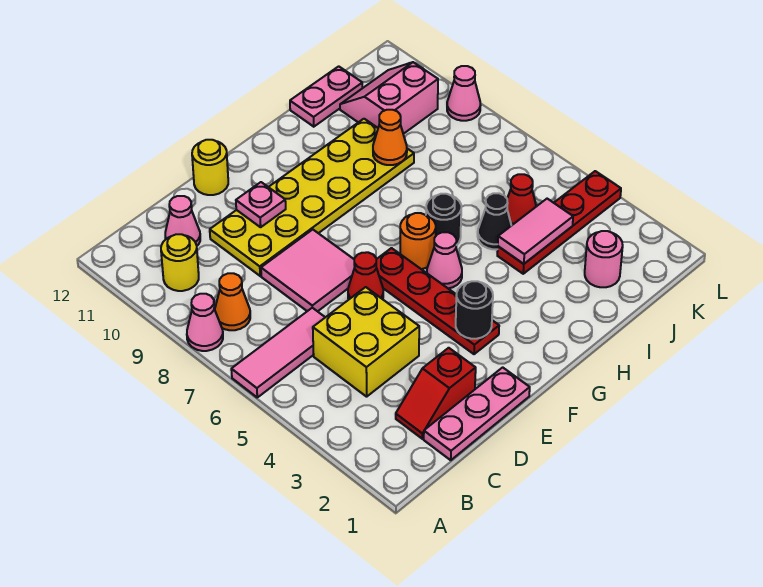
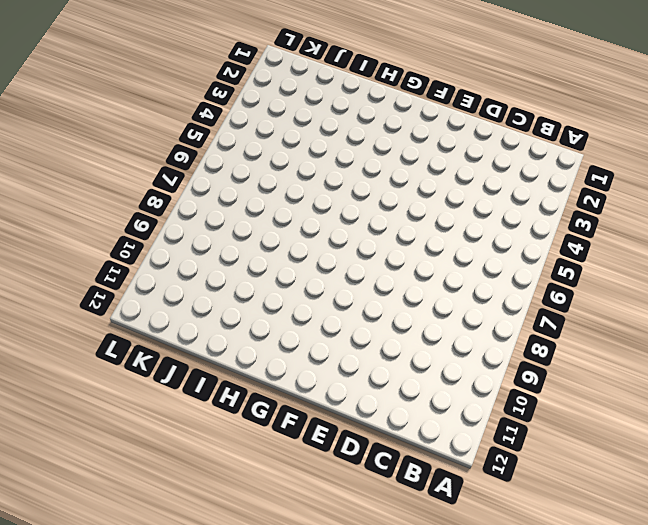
none -> pink 1x3 tile [231,308,325,397]
none -> pink 1x1 cone [187,294,223,351]
none -> orange 1x1 cone [215,273,250,330]

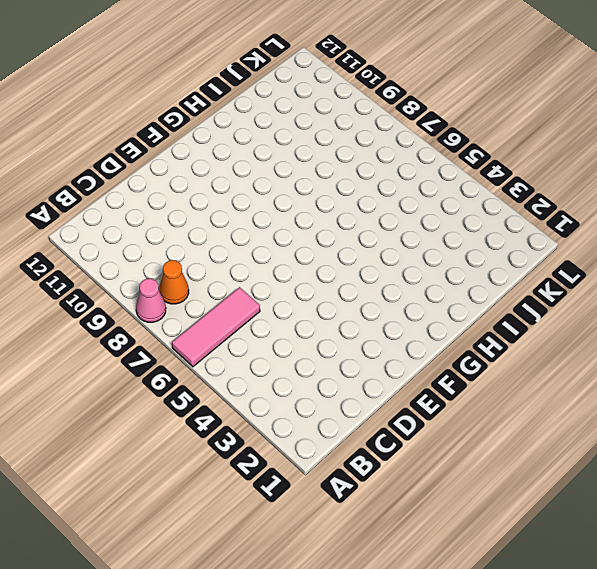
none -> yellow 1x1 round brick [161,234,199,291]
none -> pink 1x3 plate [424,367,530,460]
none -> red 1x2 slope [396,348,476,439]

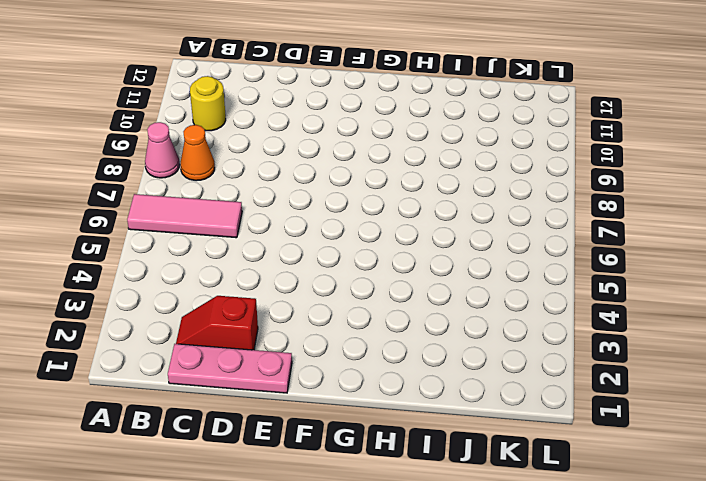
none -> yellow 2x2 brick [313,287,419,397]
none -> pink 1x1 cone [165,196,200,246]
none -> pink 2x2 tile [261,230,355,311]

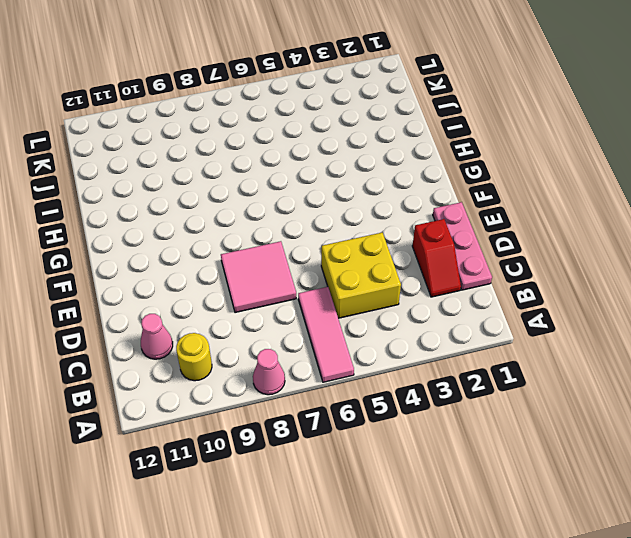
none -> orange 1x1 cone [215,273,250,330]
none -> yellow 2x6 plate [210,119,414,276]
none -> red 1x1 cone [348,252,383,299]

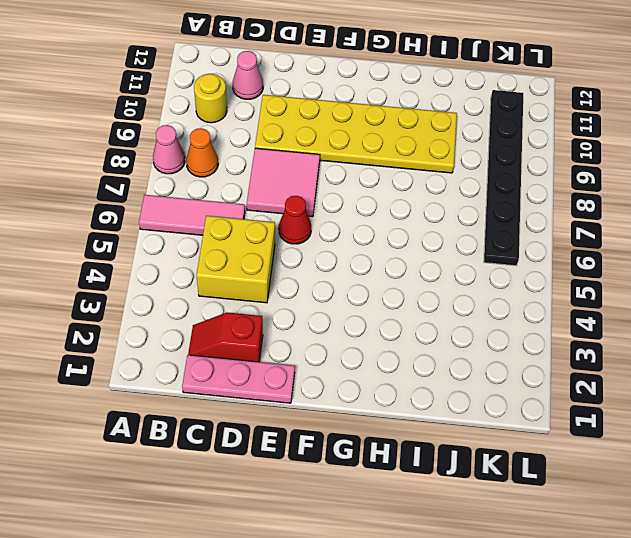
black 1x6 plate [484,90,523,266] -> pink 2x2 slope [340,62,438,134]
none -> yellow 1x1 round brick [192,140,228,195]
none -> red 1x4 plate [376,248,499,354]
none -> pink 1x1 cone [427,232,462,289]

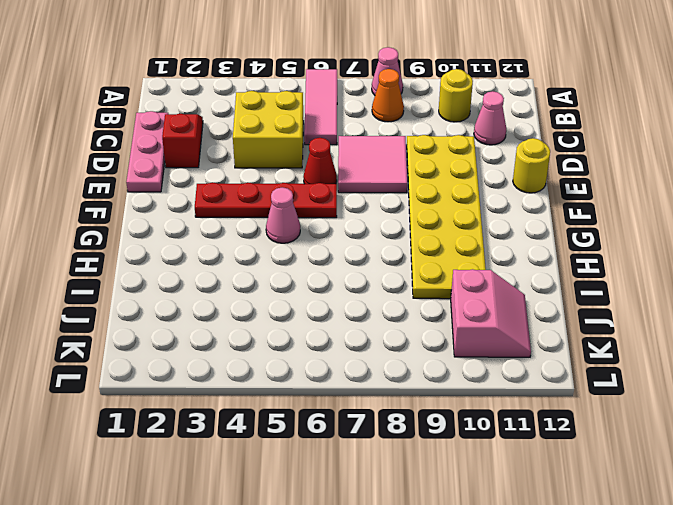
none -> orange 1x1 round brick [400,213,436,269]
none -> black 1x1 round brick [426,194,461,245]
none -> red 1x4 plate [497,171,621,274]

